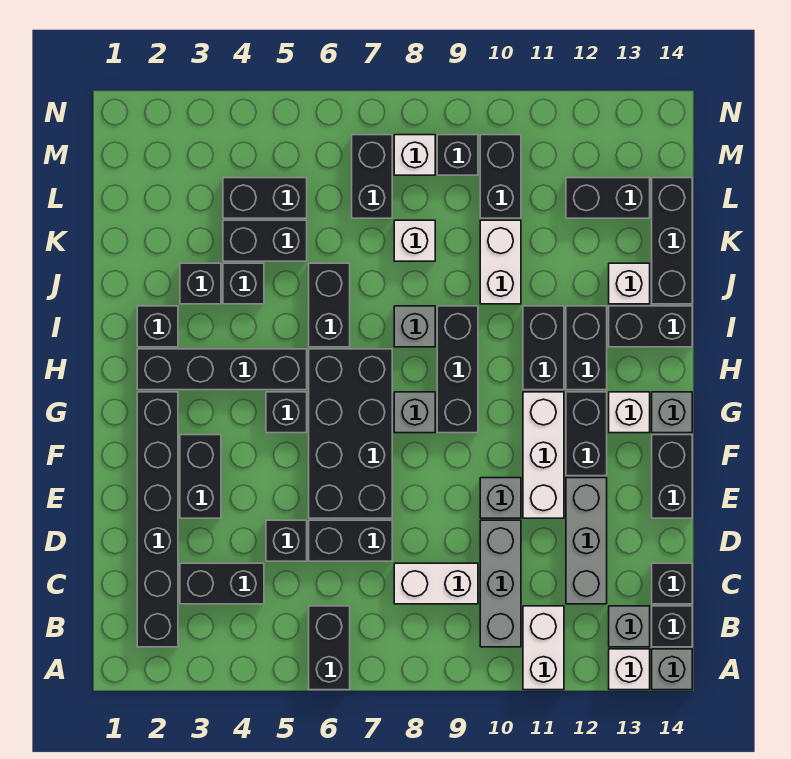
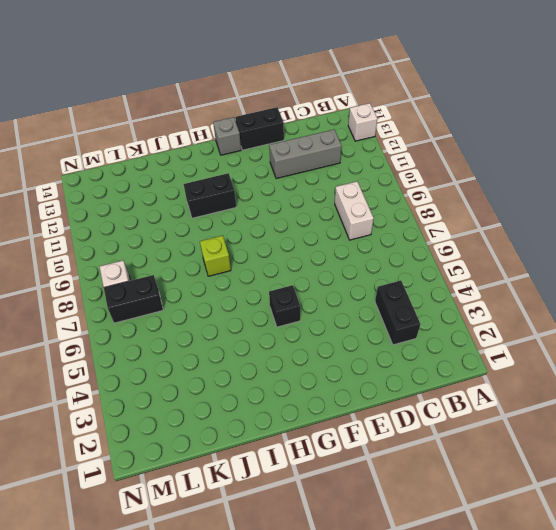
lime 1x1 brick [200,236,231,276] -> grey 1x1 brick [394,306,435,347]
none -> black 1x2 brick [309,606,350,690]
none -> white 1x2 brick [523,606,564,690]
none -> grey 1x1 brick [652,649,692,690]
none -> black 1x6 brick [137,392,178,647]

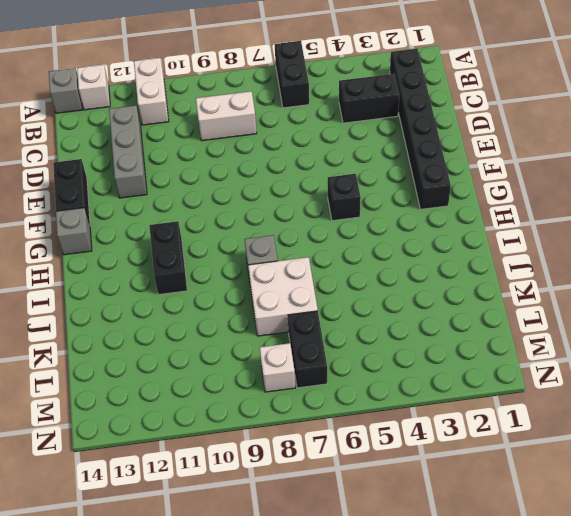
white 2x2 brick [248,257,318,336] -> white 1x1 brick [394,220,435,261]
none -> grey 1x3 brick [480,520,521,647]
none -> grey 1x1 brick [609,606,650,647]
none -> black 1x1 brick [652,606,692,647]
none -> black 1x1 brick [652,563,692,604]

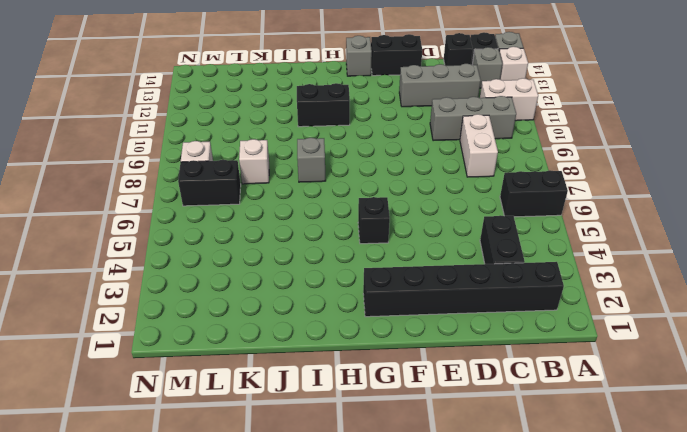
none -> black 1x1 brick [266,520,307,561]
none -> black 1x2 brick [309,520,392,561]
none -> black 1x2 brick [180,435,221,518]
none -> black 2x4 brick [309,349,392,518]

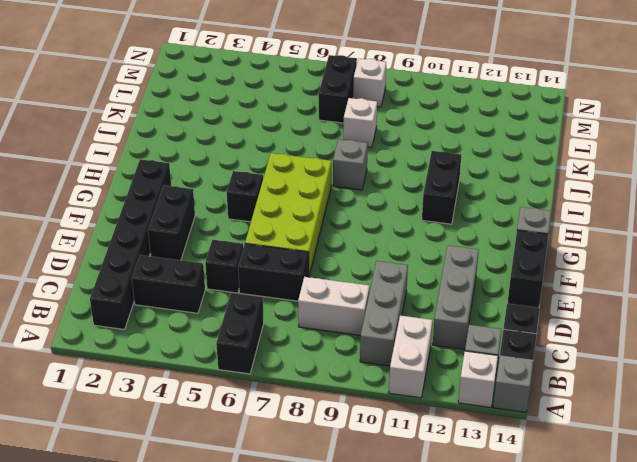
lime 2x4 brick [245,153,331,276] -> black 2x4 brick [309,349,392,518]
none -> grey 1x1 brick [480,478,521,518]
none -> white 1x3 brick [523,392,564,518]
none -> black 1x2 brick [566,392,607,476]
none -> grey 1x1 brick [394,392,435,433]

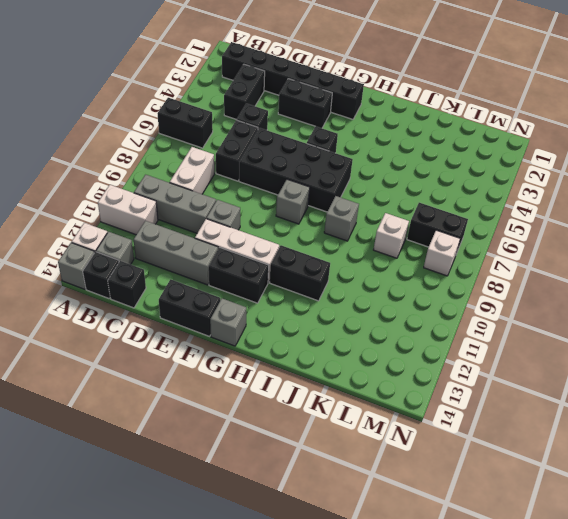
none -> black 1x3 brick [437,306,478,433]
none -> white 1x1 brick [609,392,650,433]
none -> black 1x4 brick [137,349,307,390]
none -> black 1x2 brick [566,306,607,390]

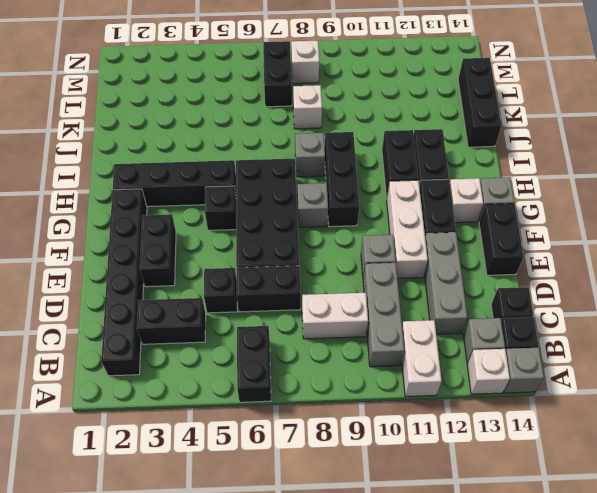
none -> black 1x1 brick [137,306,178,347]
none -> black 1x2 brick [309,263,350,347]
none -> black 1x2 brick [609,306,692,347]
none -> black 1x1 brick [180,263,221,304]

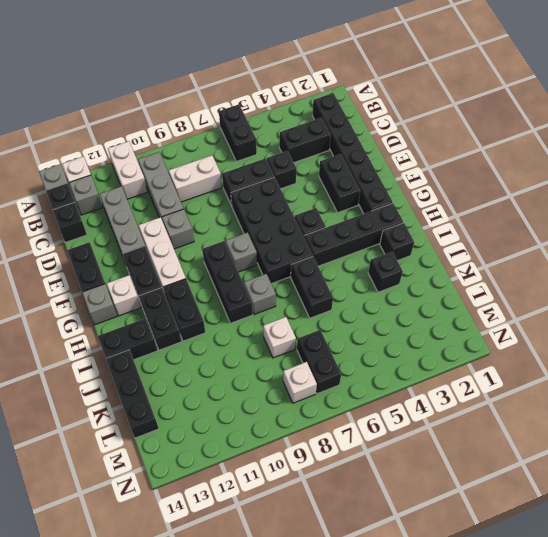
none -> black 1x1 brick [223,263,264,304]
none -> white 1x2 brick [480,220,521,304]
none -> white 1x1 brick [609,263,650,304]
none -> black 1x2 brick [223,220,307,261]

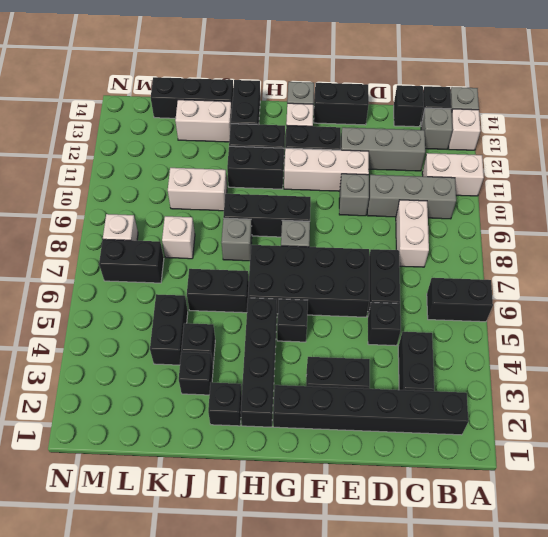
white 1x2 brick [175,100,232,142] -> white 1x1 brick [609,263,650,304]
none -> black 1x2 brick [223,178,307,218]
none -> black 1x2 brick [480,135,521,218]
none -> black 1x2 brick [566,178,650,218]
none -> black 1x1 brick [437,135,478,175]

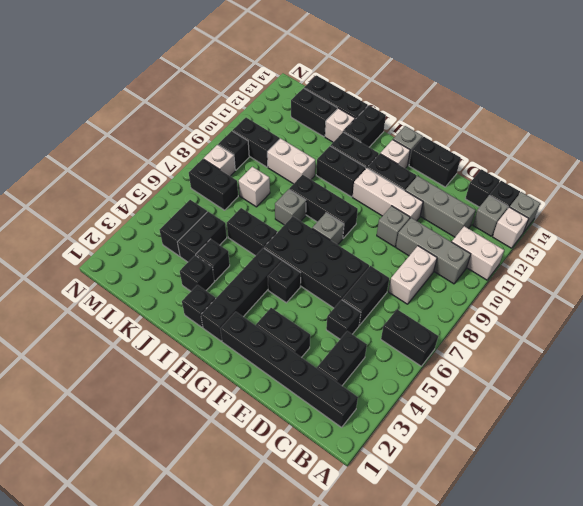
black 1x2 brick [291,88,337,137] -> black 1x2 brick turned to [566,178,650,218]

